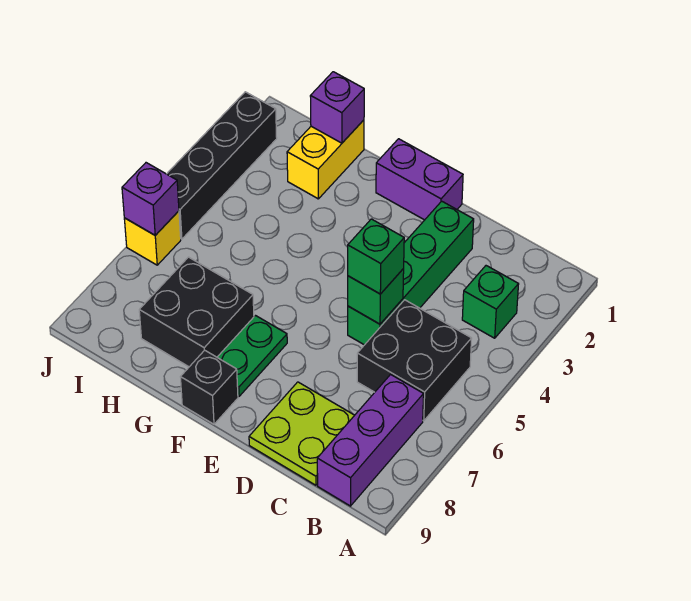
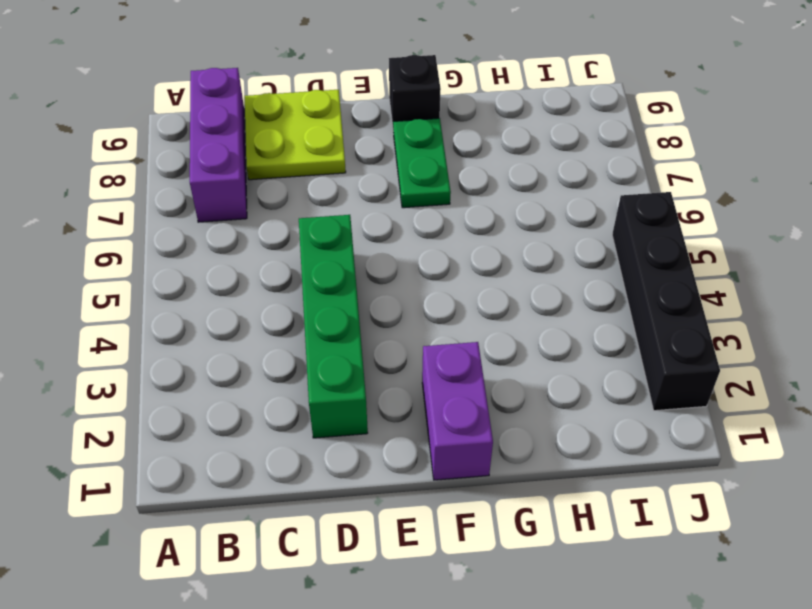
purple 1x2 brick [422,342,493,480] -> purple 1x2 brick turned to [376,139,463,220]
none -> green 1x1 brick [462,266,519,338]
none -> black 2x2 brick [357,300,472,421]
none -> black 2x2 brick [139,257,254,367]

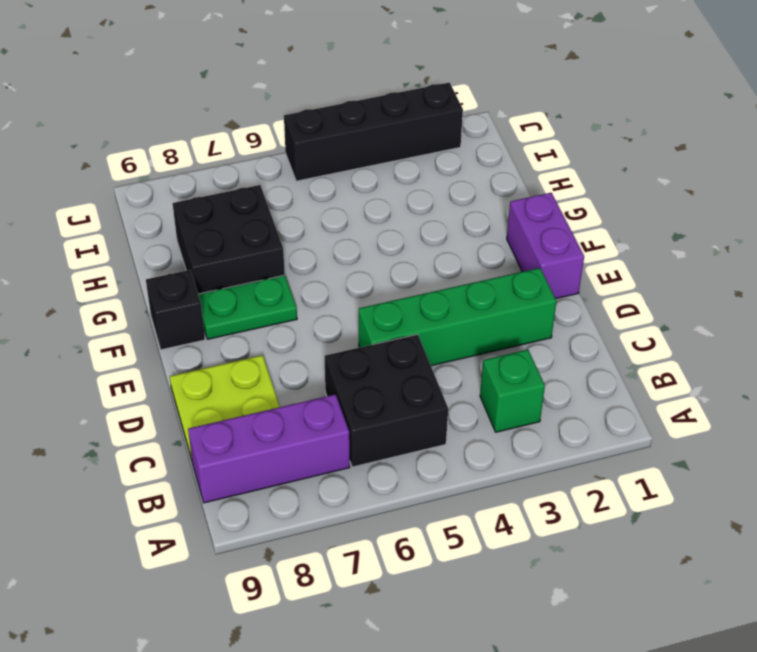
none -> yellow 1x2 brick [287,120,364,199]
none -> yellow 1x1 brick [124,211,181,265]
none -> green 1x1 brick [348,269,404,324]

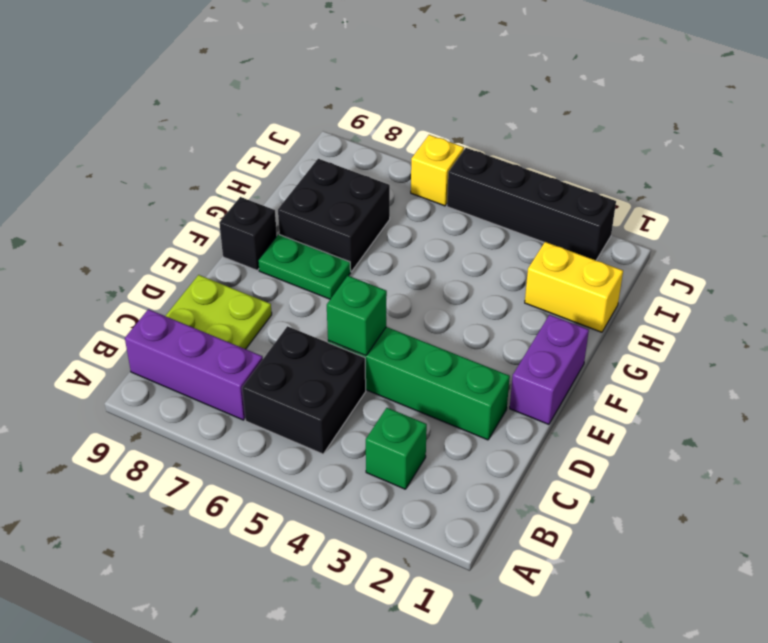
none -> purple 1x1 brick [310,72,364,143]
none -> purple 1x1 brick [122,163,179,235]
none -> green 1x1 brick [348,219,404,294]

